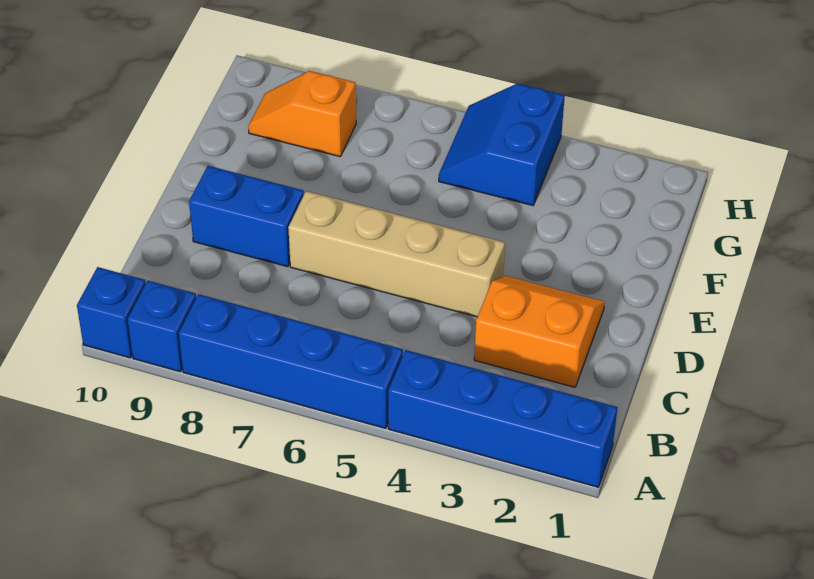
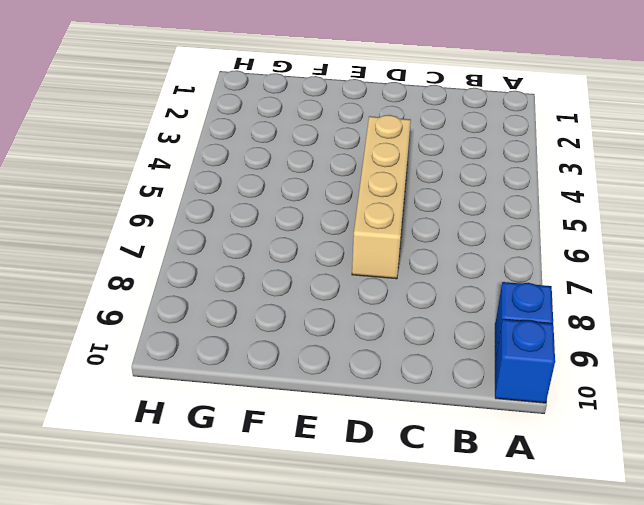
none -> blue 1x4 brick [388,350,618,487]
none -> blue 1x4 brick [179,294,403,428]

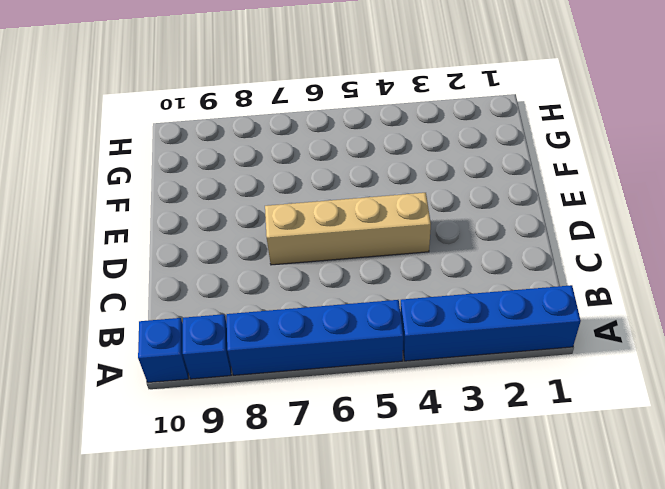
none -> orange 2x2 slope [474,276,605,387]
none -> blue 1x2 brick [189,166,304,267]

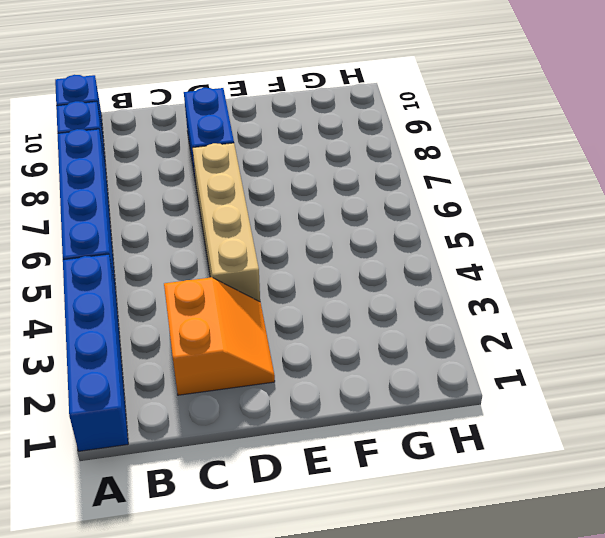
none -> blue 2x2 slope [439,84,565,205]
none -> orange 1x2 slope [248,71,356,157]

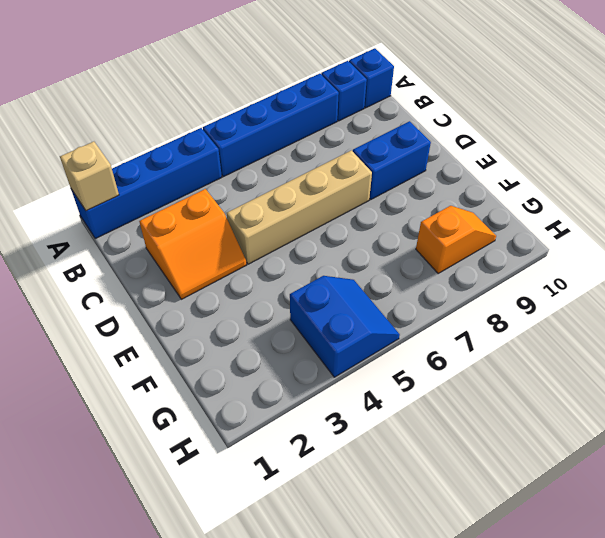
tan 1x1 brick [60,142,119,211] -> none

